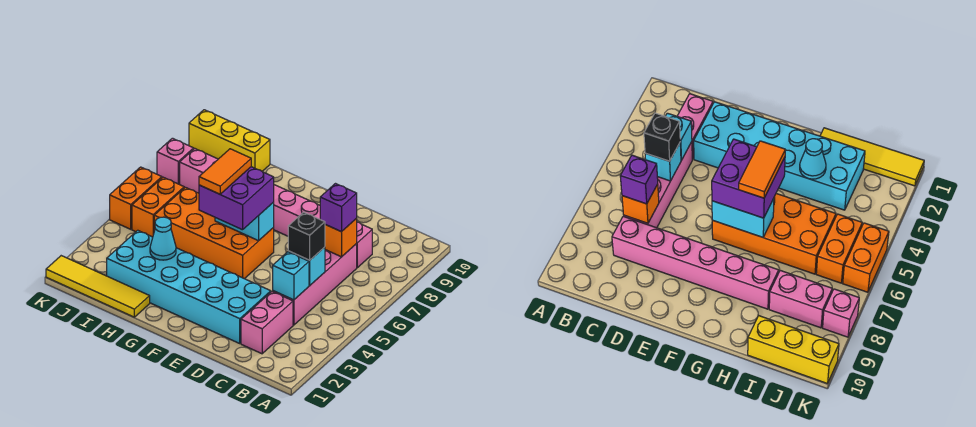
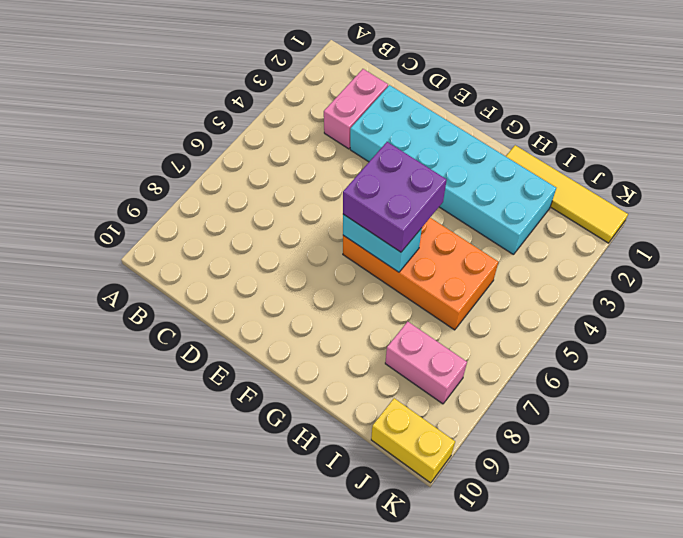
yellow 1x2 brick [371,398,455,483] -> yellow 1x3 brick [189,110,270,171]
none -> pink 1x4 brick [273,244,357,325]
none -> pink 1x6 brick [273,185,372,268]
none -> orange 1x2 brick [132,177,184,237]

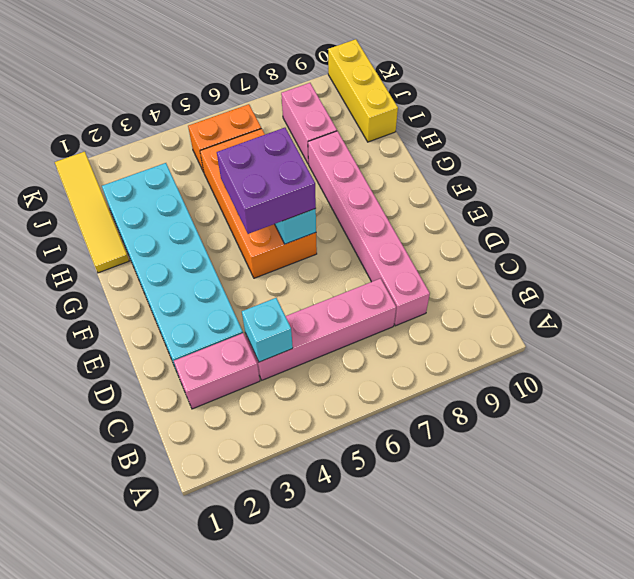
none -> orange 1x2 brick [110,167,162,229]
none -> pink 1x1 brick [157,138,194,184]
none -> cyan 1x1 brick [288,247,325,285]

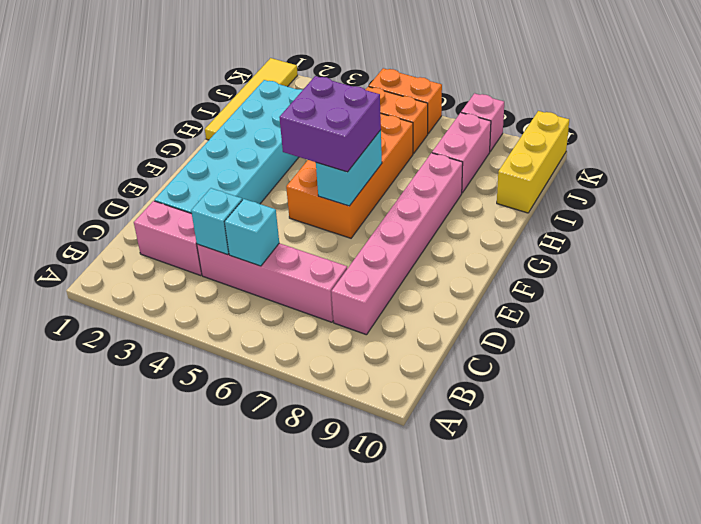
none -> orange 1x1 brick [325,218,357,257]
none -> cyan 1x1 cone [150,217,176,260]
none -> black 1x1 brick [288,212,325,260]

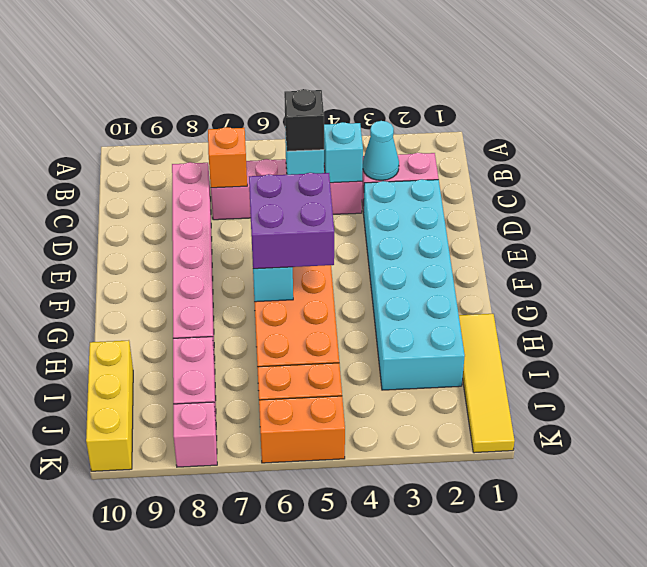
cyan 1x1 cone [363,121,399,180] -> cyan 1x1 cone moved to [150,217,176,260]
none -> purple 1x1 brick [320,184,357,232]
none -> orange 1x2 tile [199,149,251,194]

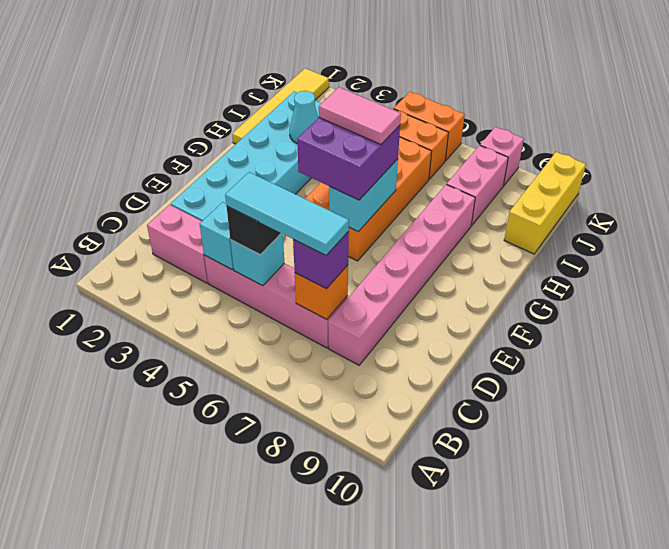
cyan 1x3 tile [225,172,349,255] -> none
pink 1x2 tile [319,87,401,144] -> orange 1x2 tile [199,149,251,194]

